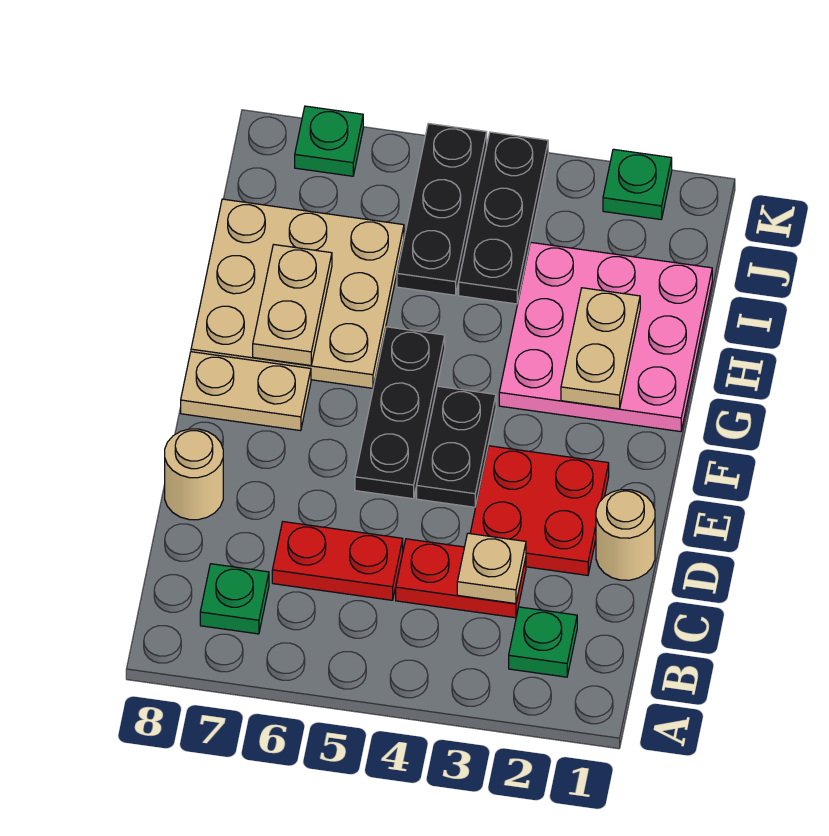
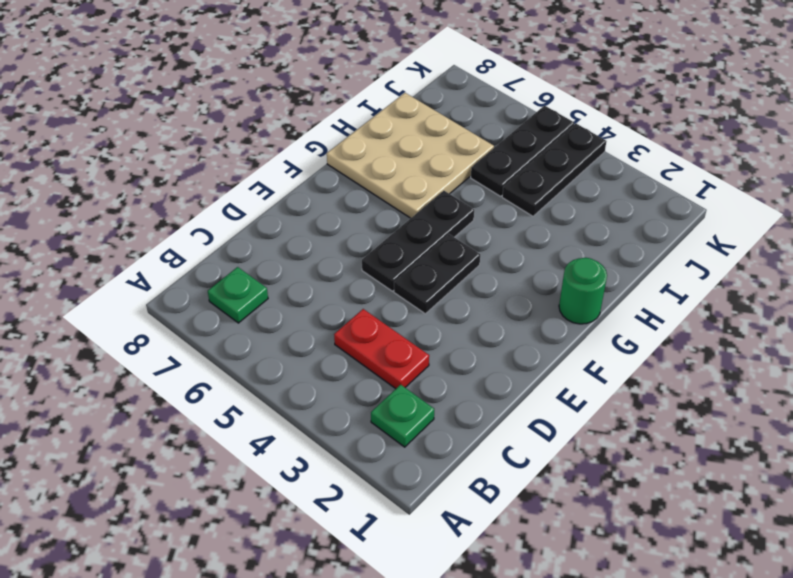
green 1x1 round brick [559,258,607,324] -> pink 3x3 plate [499,243,712,432]
none -> red 1x2 plate [272,522,403,600]
none -> tan 1x1 round brick [596,490,655,580]
none -> red 2x2 plate [470,446,609,575]

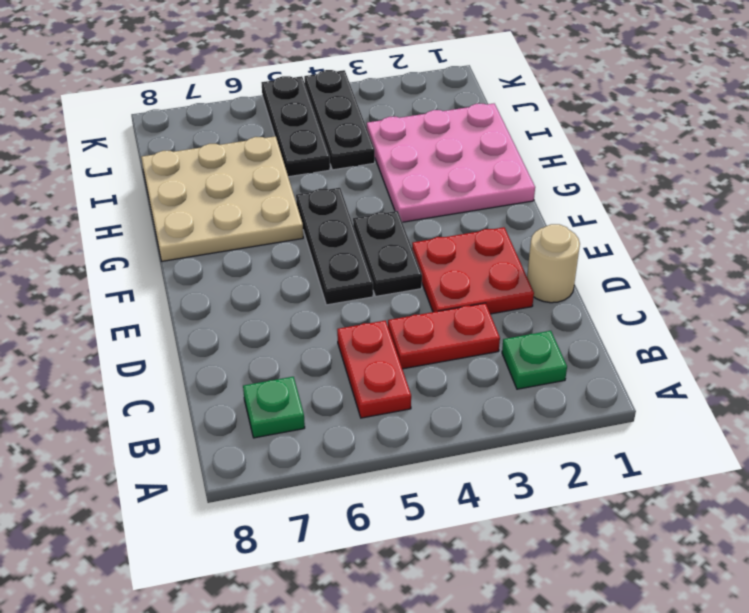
red 1x2 plate [337,320,411,418] -> red 1x2 plate turned to [272,522,403,600]
none -> tan 1x1 round brick [165,429,223,520]
none -> tan 1x2 plate [181,352,311,431]
none -> green 1x1 plate [603,149,672,220]

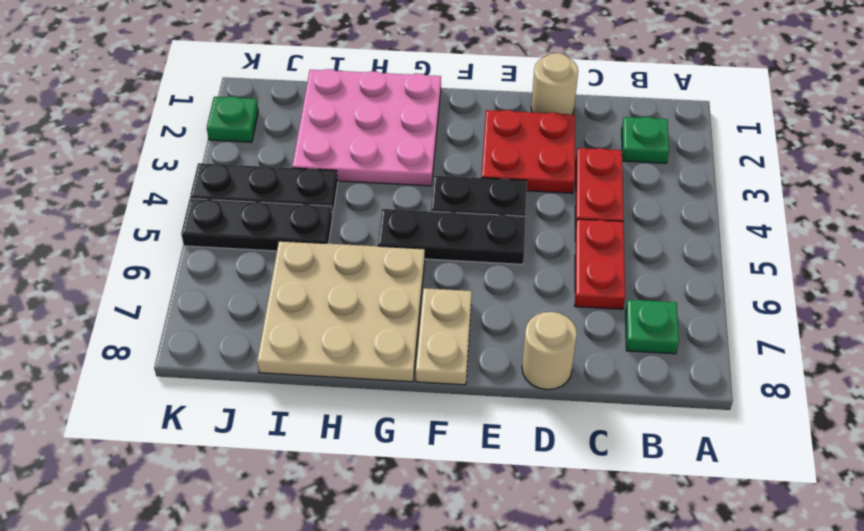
none -> green 1x1 plate [295,106,363,176]
none -> tan 1x1 plate [457,533,526,604]
none -> tan 1x2 plate [561,288,640,409]

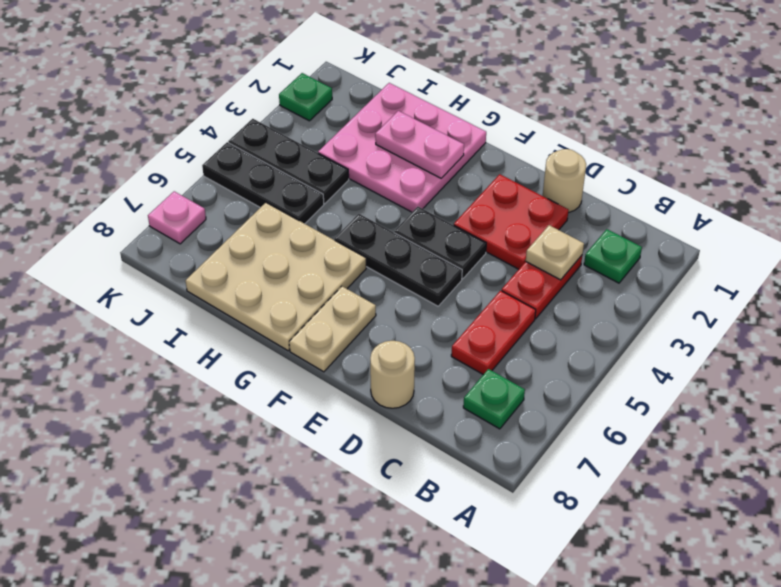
pink 1x2 plate [375,111,464,178] -> tan 1x2 plate [561,288,640,409]
pink 1x1 plate [148,191,206,244] -> green 1x1 plate [295,106,363,176]
none -> tan 1x2 plate [253,245,332,366]

